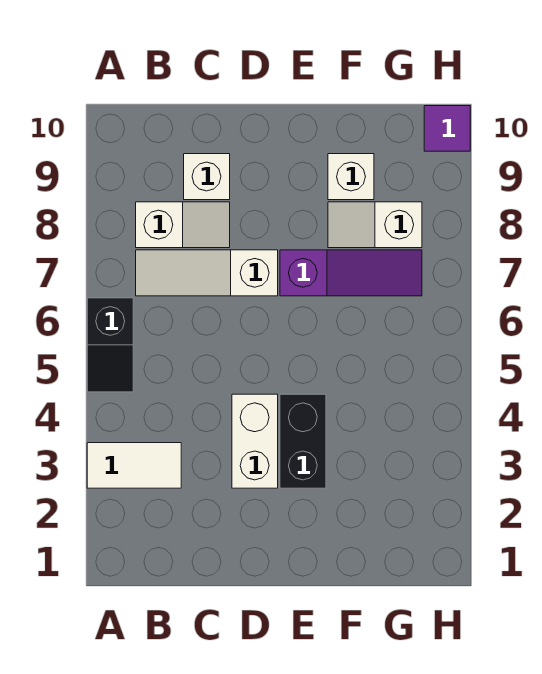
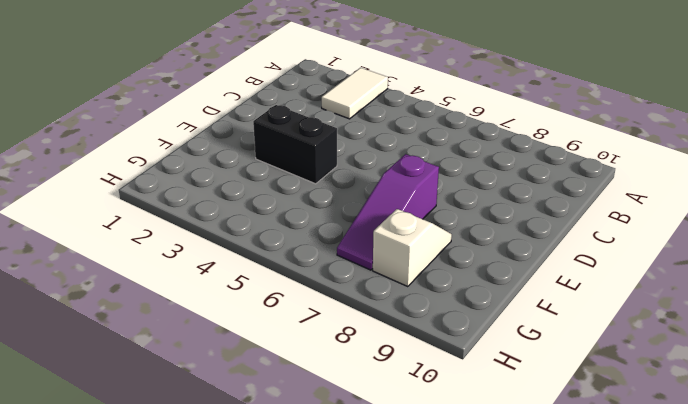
none -> black 1x2 slope [87,298,133,392]
none -> white 1x3 slope [136,250,278,296]

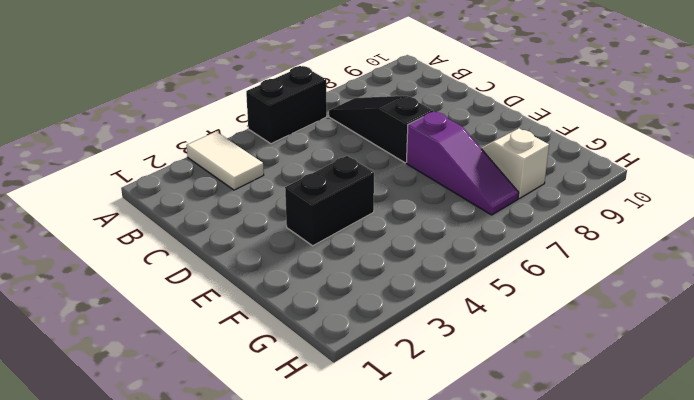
black 1x2 brick [246,66,327,144] -> black 1x2 slope [87,298,133,392]
black 1x3 slope [329,96,433,163] -> white 1x3 slope [136,250,278,296]
none -> white 1x2 slope [136,202,230,248]
none -> white 1x1 brick [184,154,230,200]

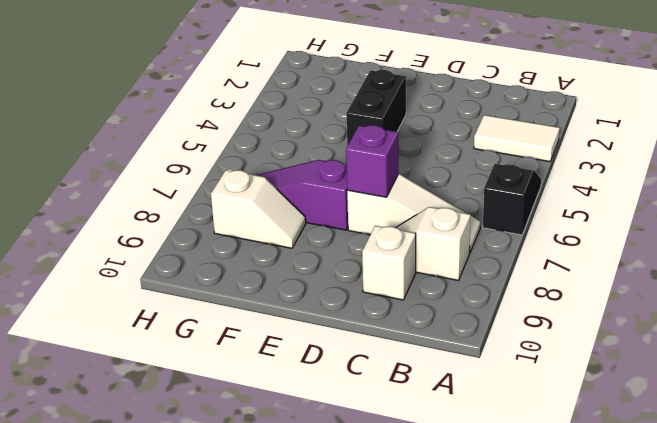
purple 1x1 brick [346,125,399,197] -> none
none -> white 1x2 brick [232,394,278,488]
none -> white 1x1 brick [328,154,374,200]

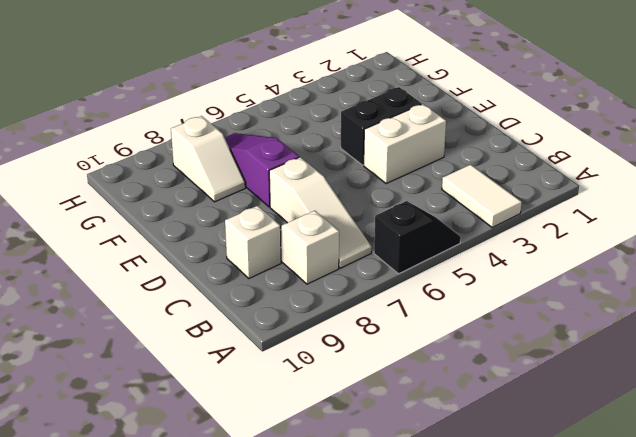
none -> white 1x1 brick [328,154,374,200]
none -> purple 1x1 tile [424,106,470,151]

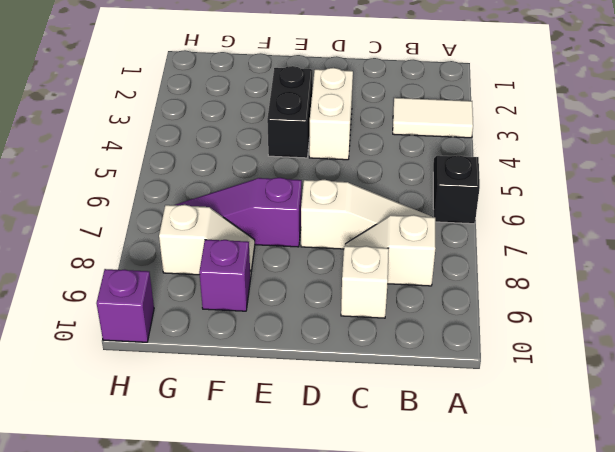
purple 1x1 brick [199,240,251,311] -> white 1x1 brick [328,154,374,200]
purple 1x1 brick [96,269,154,342] -> purple 1x1 tile [424,106,470,151]

